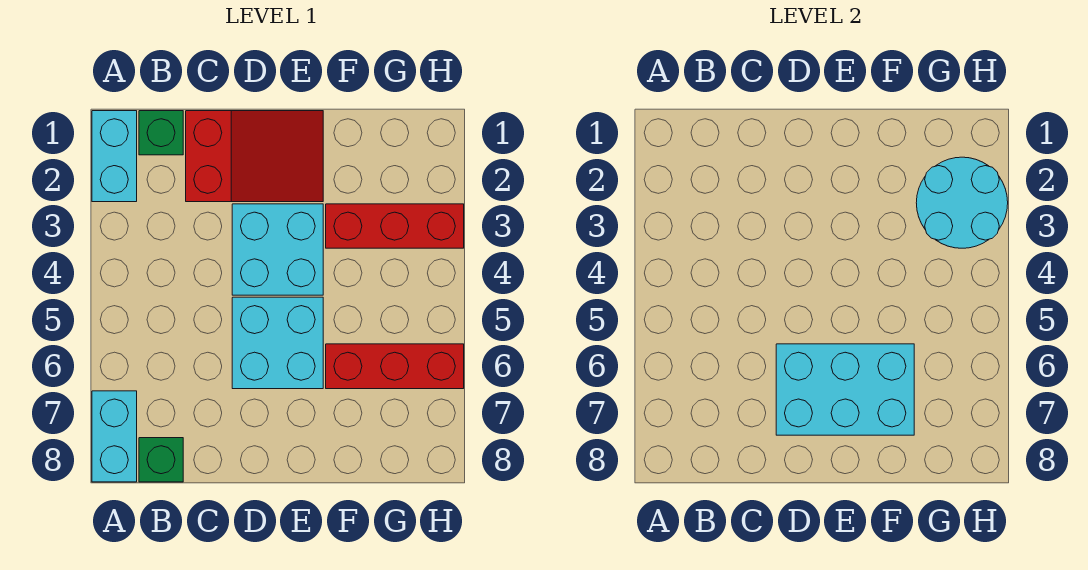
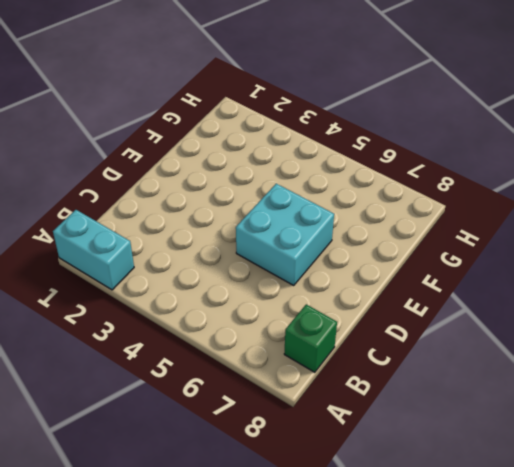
none -> cyan 1x2 brick [92,391,137,482]
none -> green 1x1 brick [139,111,183,155]

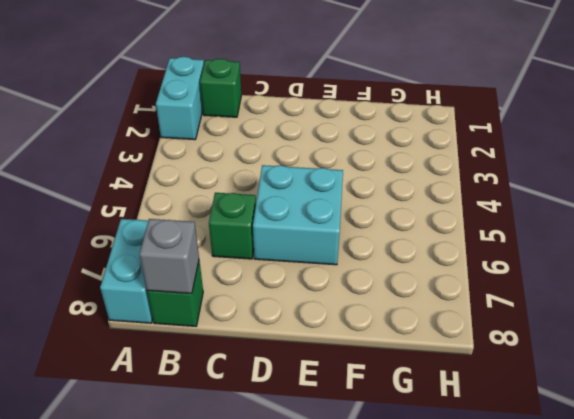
grey 1x1 brick [139,219,199,294] -> none
green 1x1 brick [209,193,256,259] -> none
none -> red 2x3 slope [186,111,323,202]
none -> cyan 2x2 brick [232,204,323,295]

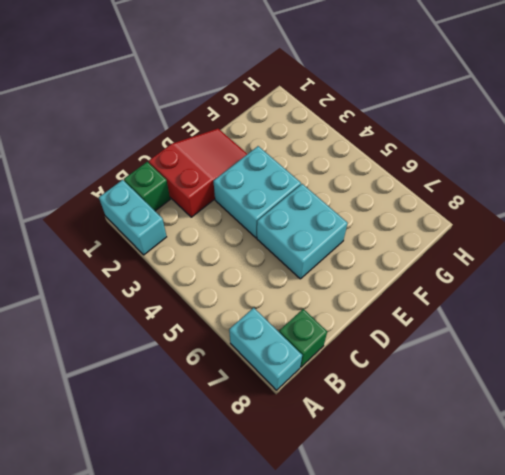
none -> red 1x3 brick [326,204,464,248]
none -> red 1x3 brick [326,344,464,389]

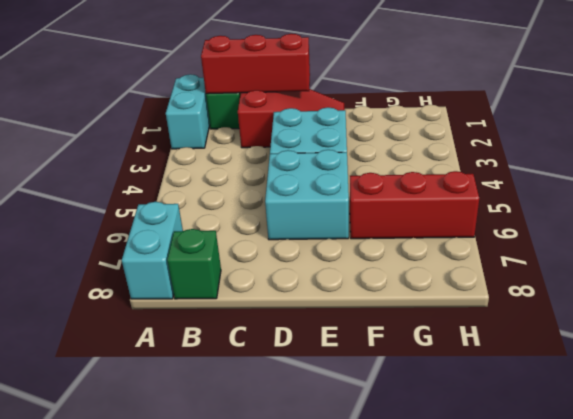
red 1x3 brick [201,34,310,94] -> red 1x3 brick moved to [326,204,464,248]
none -> cyan 2x3 brick [776,344,914,435]
none -> cyan 2x2 round brick [916,157,1008,248]

